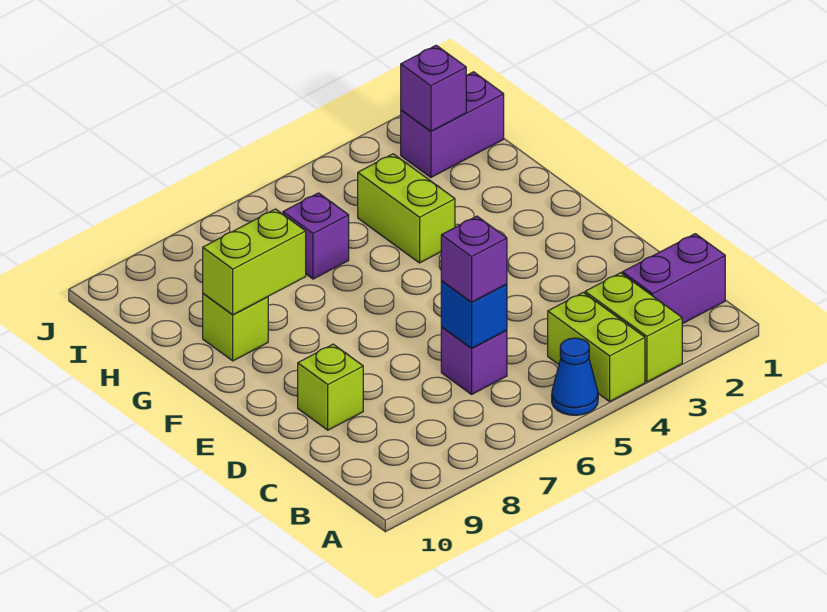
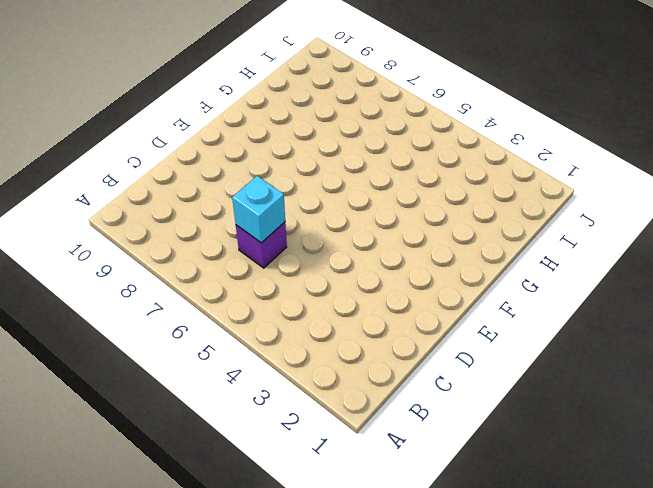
cyan 1x1 brick [232,176,285,243] -> blue 1x1 brick [441,281,507,348]
none -> lime 1x2 brick [585,273,682,382]
none -> lime 1x2 brick [548,292,645,401]
none -> blue 1x1 cone [552,338,598,415]

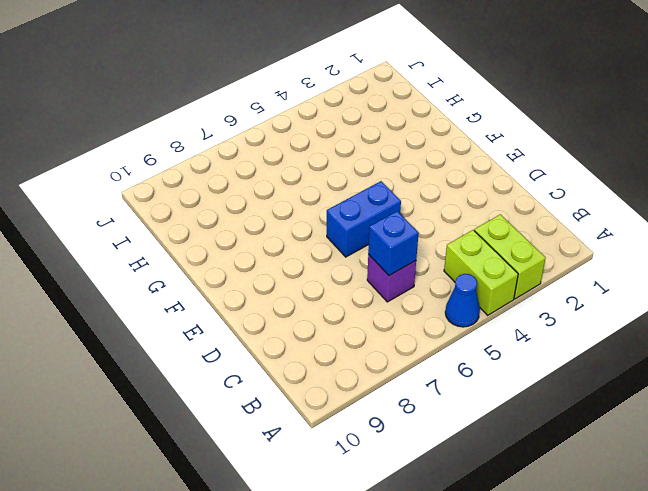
blue 1x2 brick [327,181,401,257] -> none
none -> purple 1x2 brick [622,234,725,324]
none -> lime 1x1 brick [298,344,363,430]
none -> lime 1x2 brick [358,154,455,263]

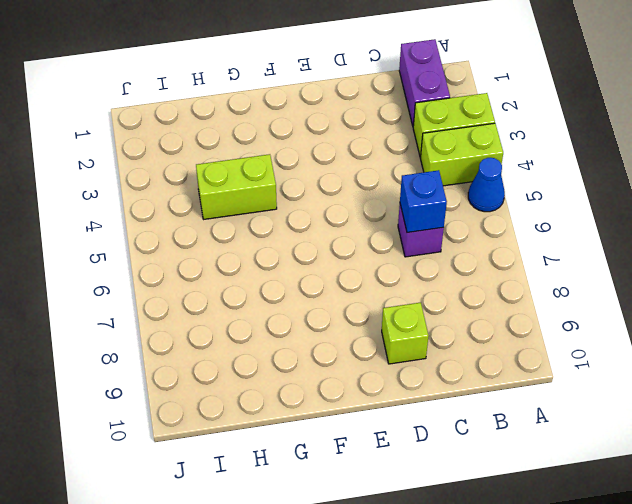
none -> lime 1x1 brick [203,294,268,361]
none -> purple 1x1 brick [283,193,349,279]
none -> purple 1x2 brick [401,72,504,177]

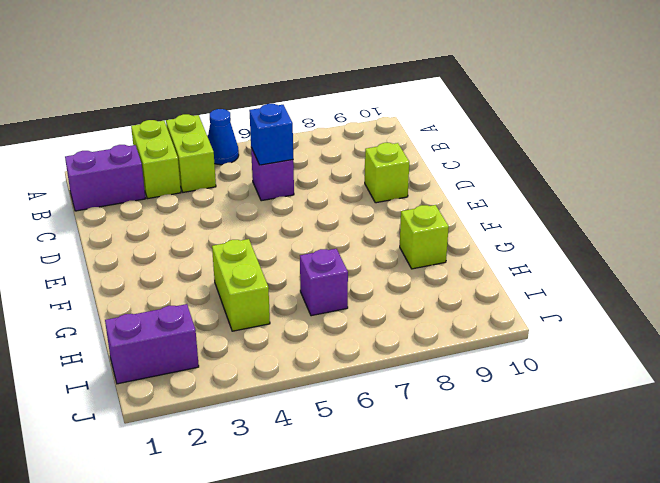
none -> lime 1x2 brick [203,209,306,315]
none -> purple 1x1 brick [401,45,466,131]
none -> purple 1x1 brick [441,216,507,302]

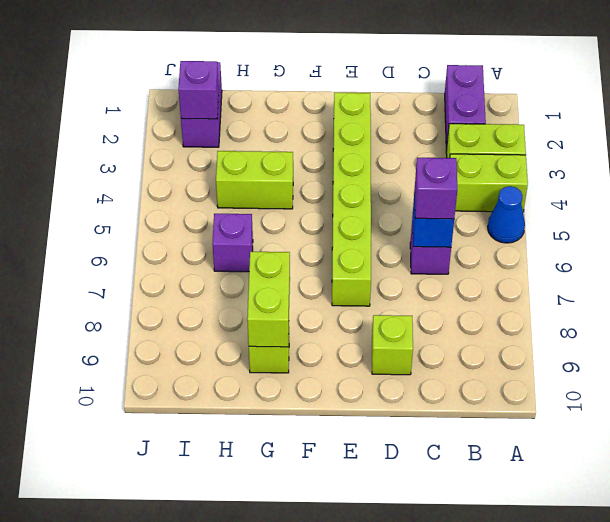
lime 1x6 brick [332,93,371,306] -> none

